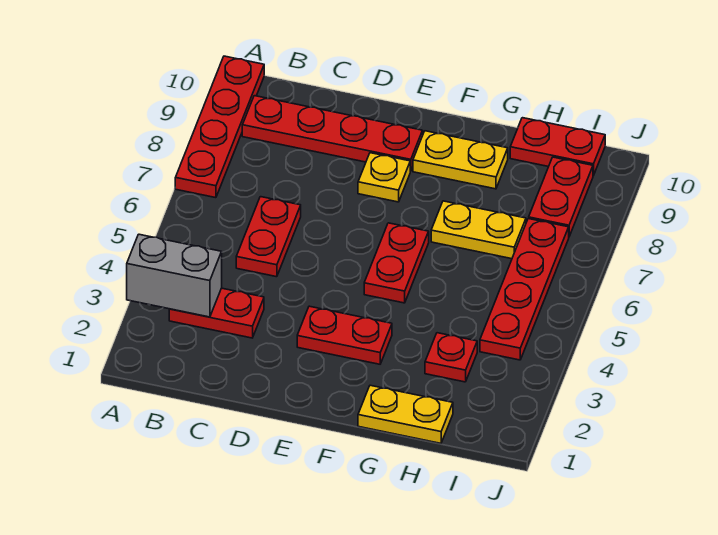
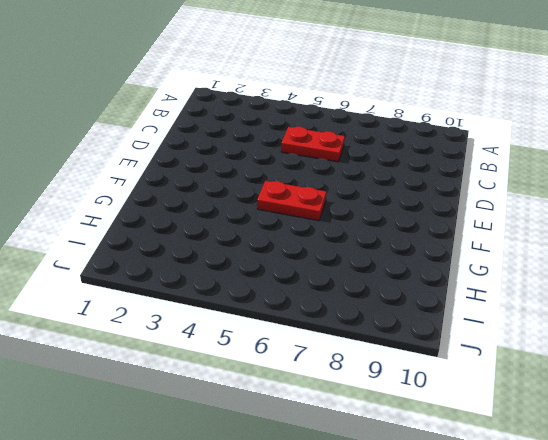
none -> red 1x4 plate [175,56,264,198]
none -> red 1x2 plate [169,288,264,338]
none -> red 1x4 plate [242,96,423,171]

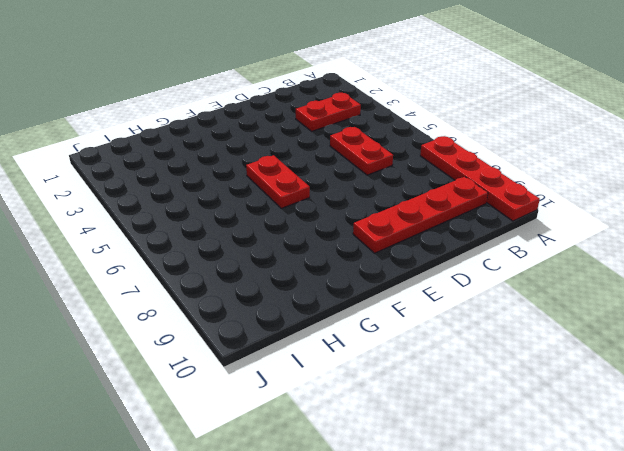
none -> red 1x2 plate [297,306,392,364]
none -> yellow 1x1 plate [358,153,410,202]
none -> yellow 1x2 plate [413,131,508,189]

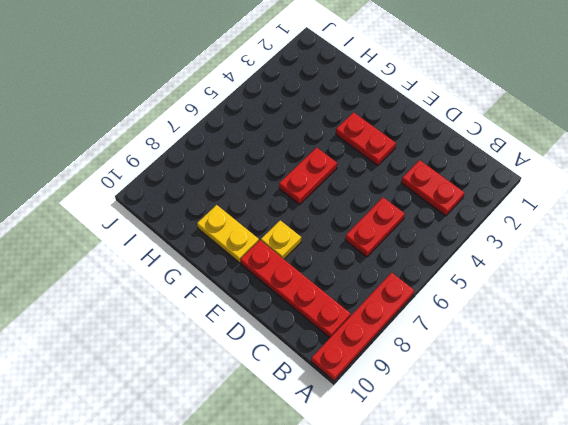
none -> yellow 1x2 plate [358,385,453,443]
none -> yellow 1x2 plate [431,201,526,259]
none -> red 1x1 plate [425,333,477,382]

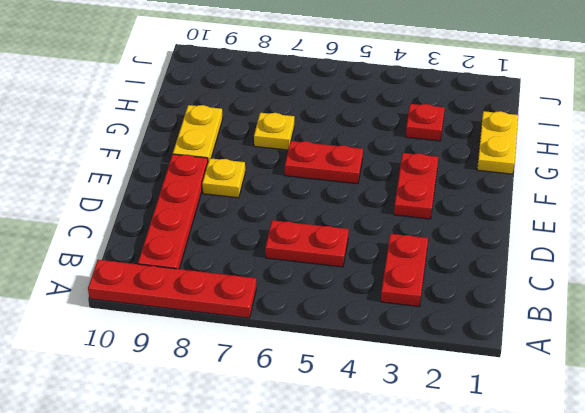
yellow 1x1 plate [254,113,294,150] -> yellow 1x2 plate [431,201,526,259]
none -> red 1x2 plate [510,118,605,176]
none -> red 1x4 plate [480,219,569,360]
none -> red 1x2 plate [529,157,593,236]

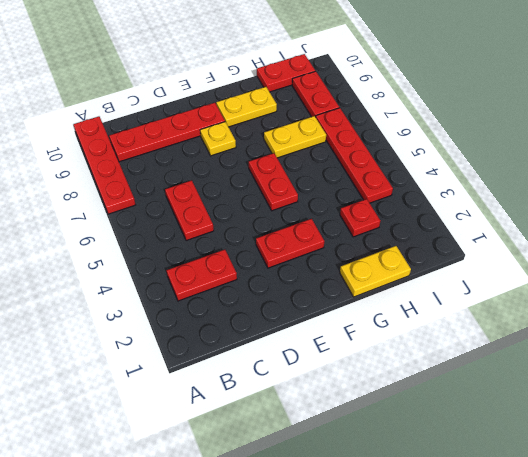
none -> grey 1x2 brick [127,234,222,317]

